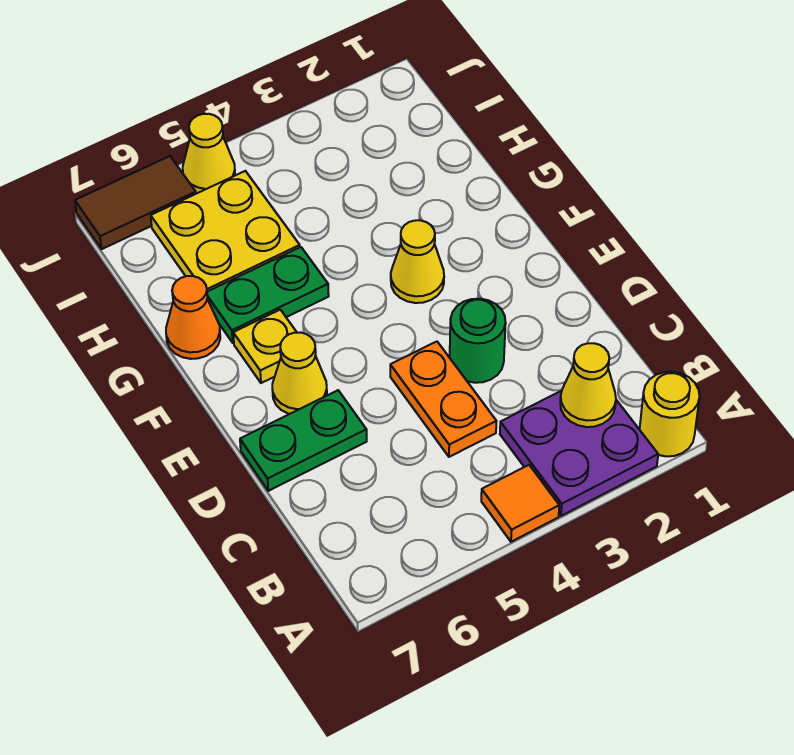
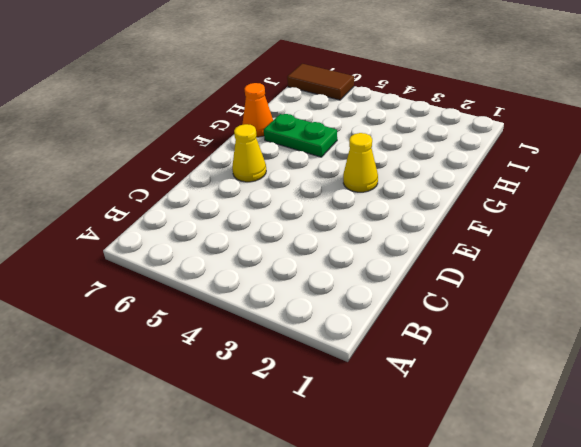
none -> yellow 1x1 round brick [640,372,700,456]
none -> purple 2x2 plate [500,391,658,516]
none -> orange 1x1 tile [481,465,559,542]

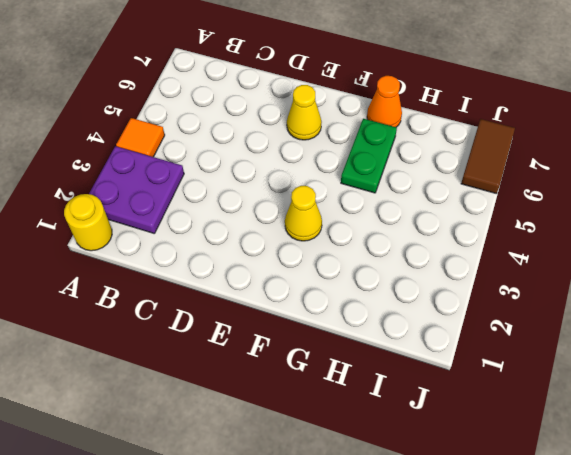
none -> orange 1x2 plate [390,342,496,457]
none -> green 1x1 round brick [450,299,506,383]
none -> green 1x2 plate [240,390,367,491]

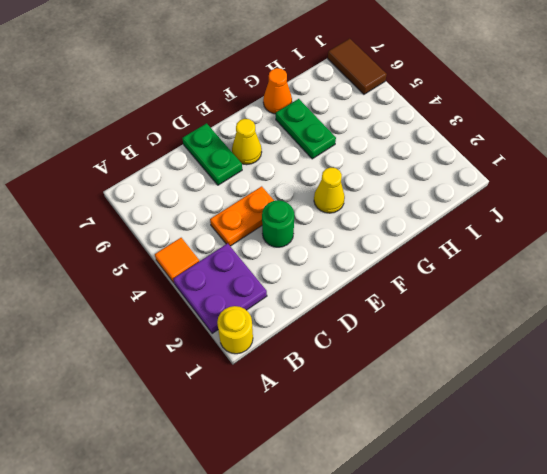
none -> yellow 1x1 plate [233,310,297,383]
none -> yellow 2x2 plate [151,171,300,292]
none -> yellow 1x1 cone [183,114,235,194]

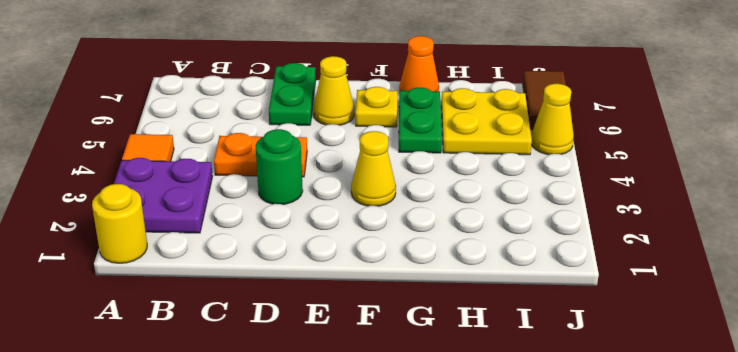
none -> yellow 1x1 cone [560,343,616,427]

